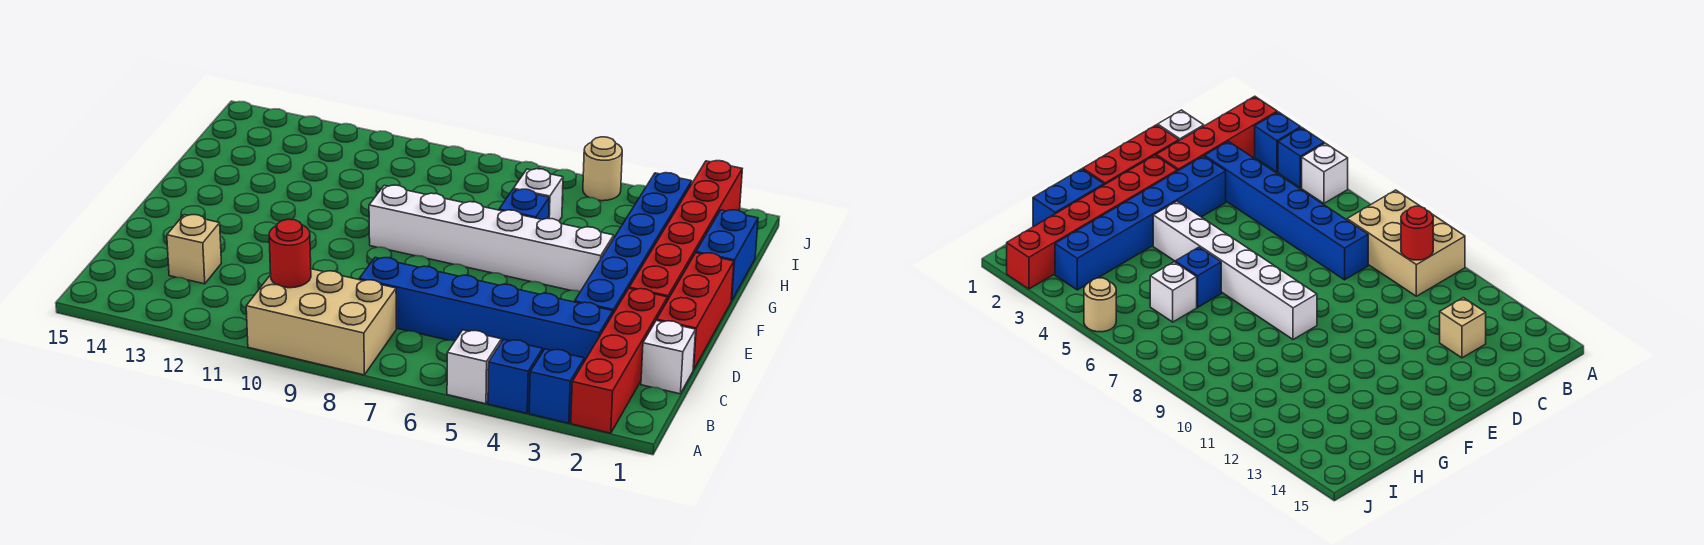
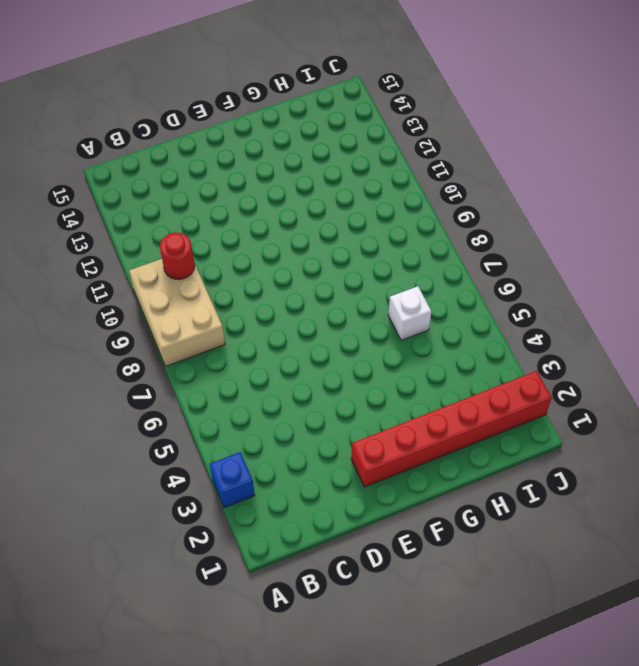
none -> red 1x4 brick [571,288,667,433]
none -> blue 1x1 brick [488,339,543,413]
none -> white 1x1 brick [447,330,501,404]

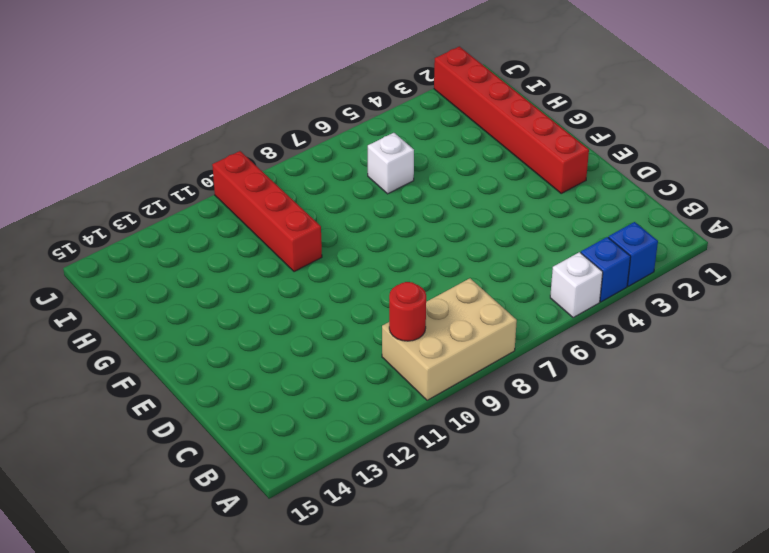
red 1x4 brick [212,151,322,272] -> red 1x4 brick moved to [571,288,667,433]
none -> white 1x1 brick [641,320,696,394]
none -> blue 1x6 brick [359,258,613,361]
none -> tan 1x1 brick [167,215,221,284]

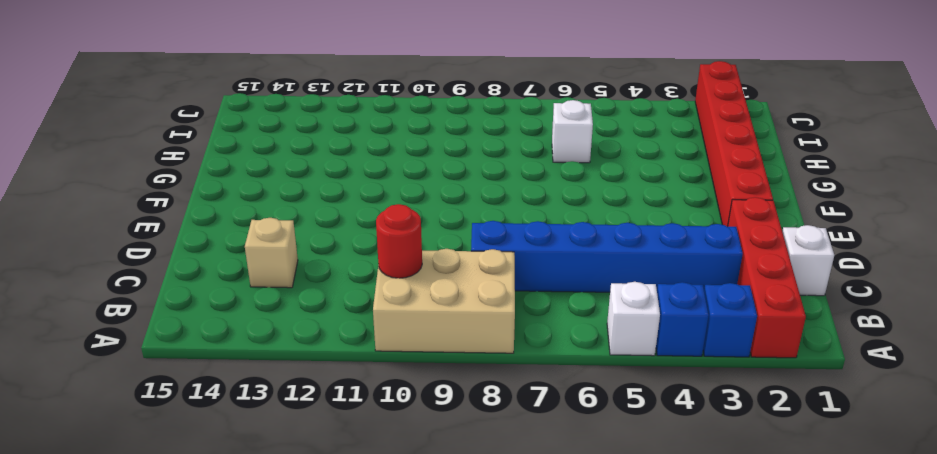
none -> red 1x3 brick [657,253,734,370]
none -> blue 1x6 brick [575,173,692,313]
none -> white 1x6 brick [369,185,614,292]

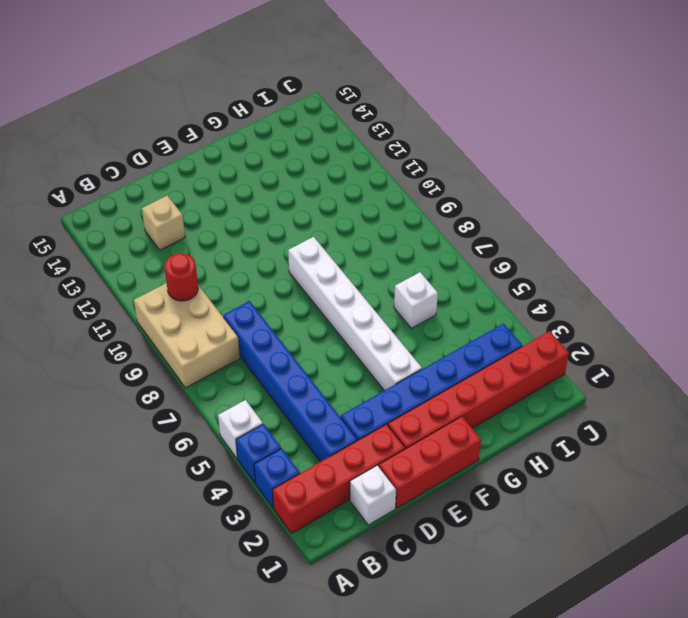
none -> blue 1x2 brick [696,210,758,301]
none -> blue 1x1 brick [499,189,549,220]
none -> tan 1x1 round brick [583,137,622,201]

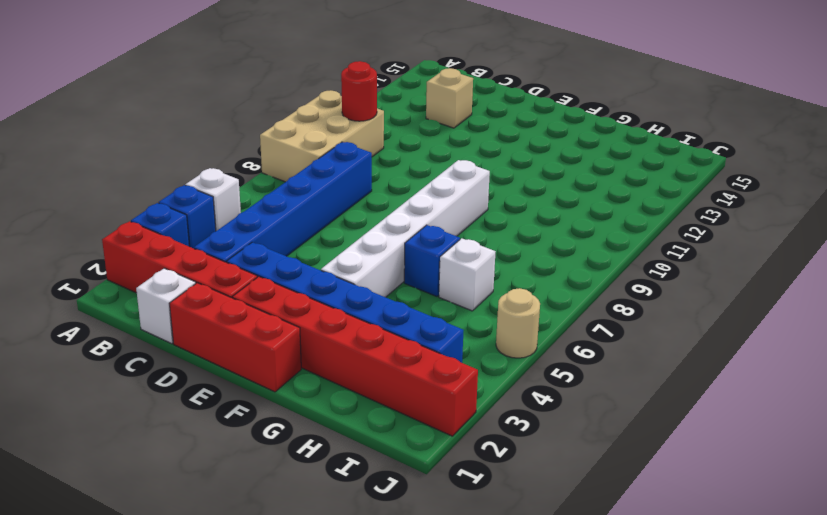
none -> blue 1x2 brick [696,210,758,301]

